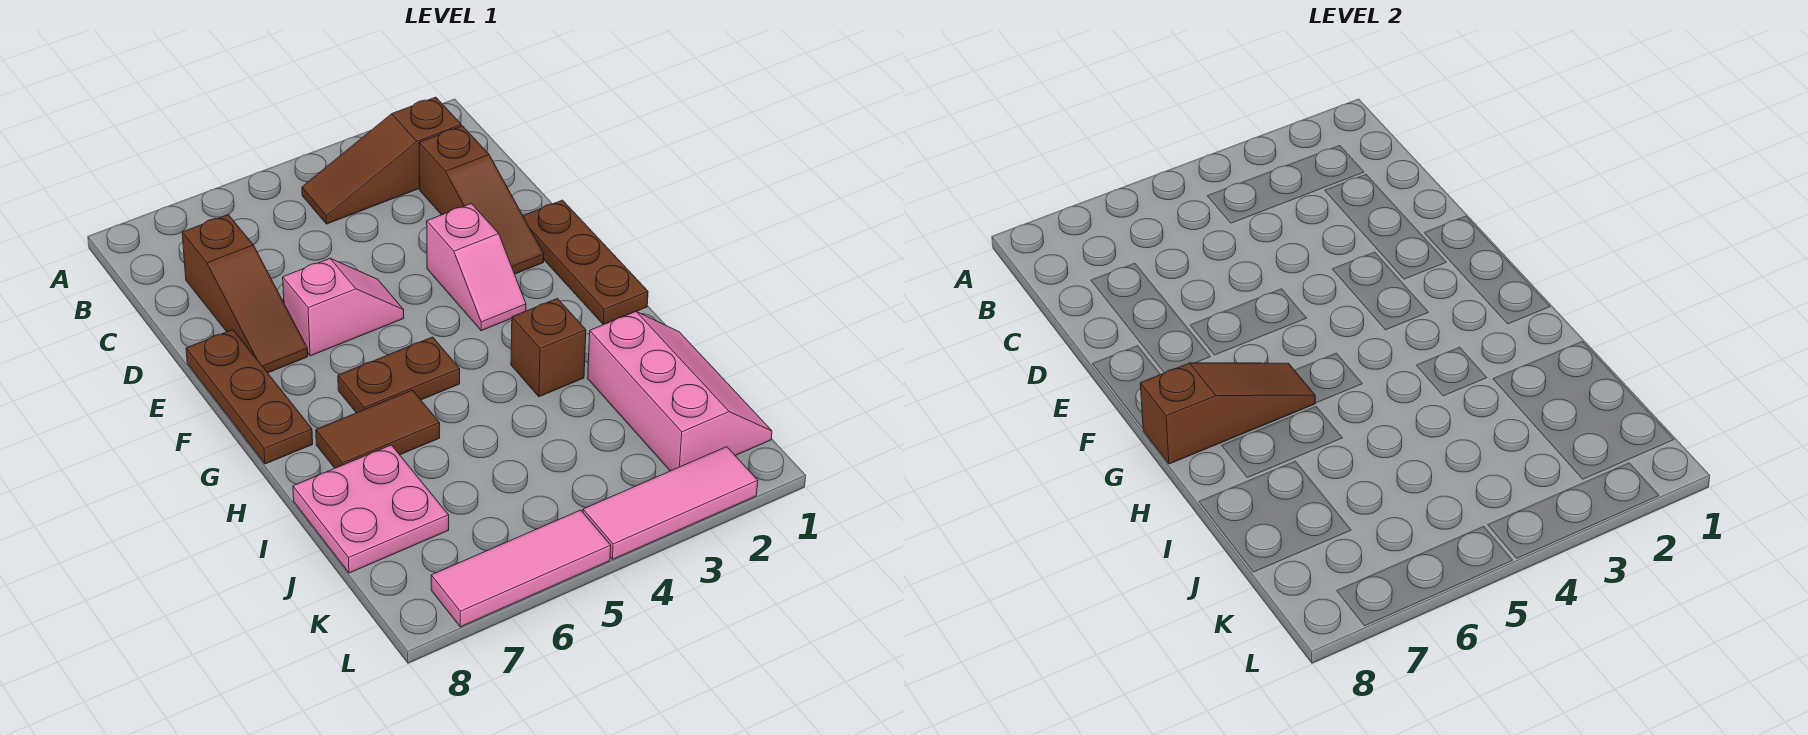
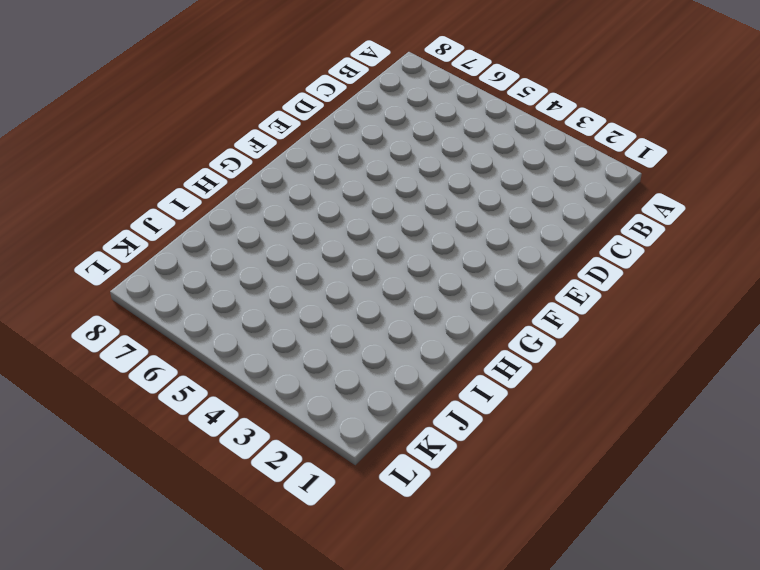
none -> brown 1x3 slope [302,97,461,224]
none -> brown 1x3 slope [419,126,544,274]
none -> brown 1x3 slope [182,215,308,373]

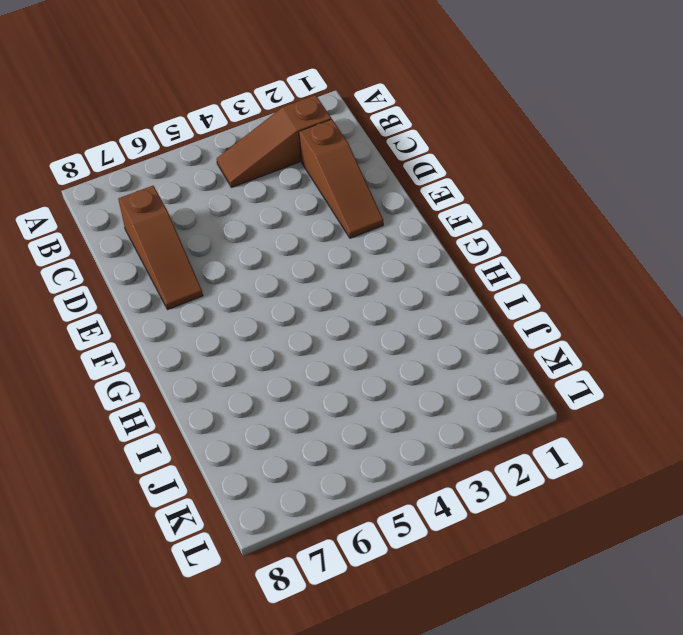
none -> brown 1x3 plate [523,200,648,325]
none -> pink 1x2 slope [427,204,526,331]
none -> pink 1x2 slope [283,259,404,356]

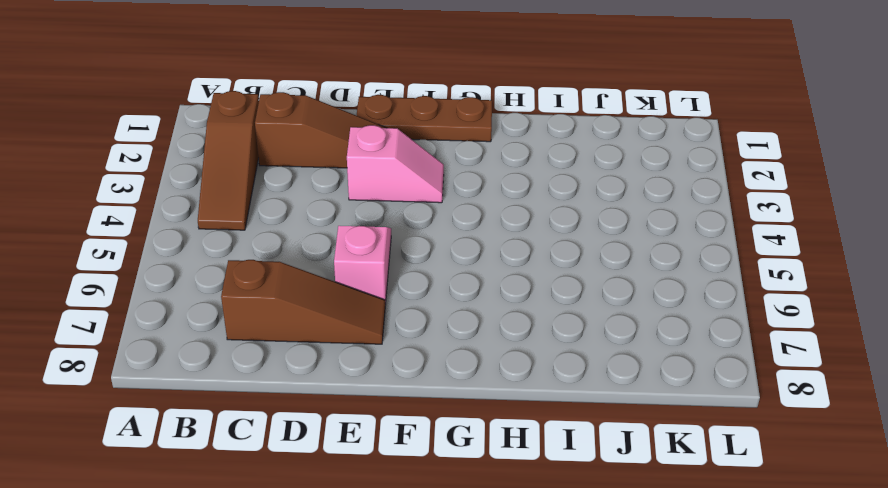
none -> brown 1x3 plate [186,330,313,464]
none -> brown 1x2 plate [338,337,460,413]
none -> brown 1x1 brick [511,298,586,397]

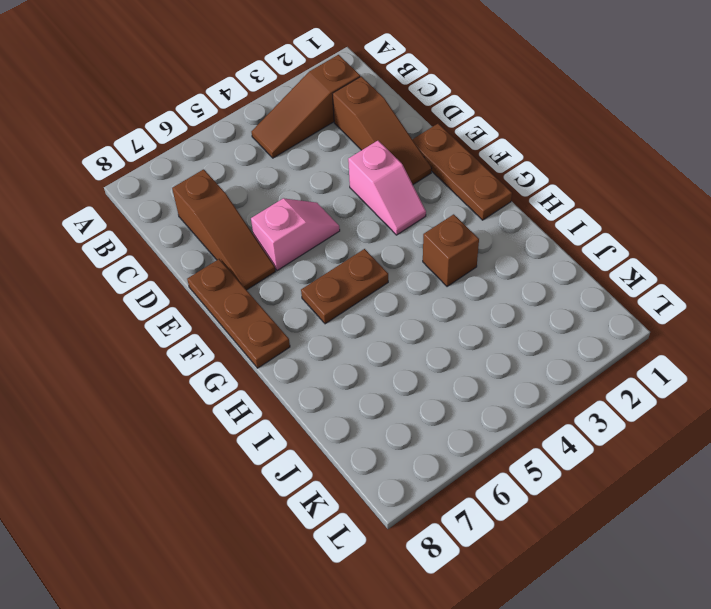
none -> brown 1x2 tile [316,390,440,468]
none -> pink 2x3 slope [588,311,772,471]
none -> pink 2x2 plate [293,445,449,573]

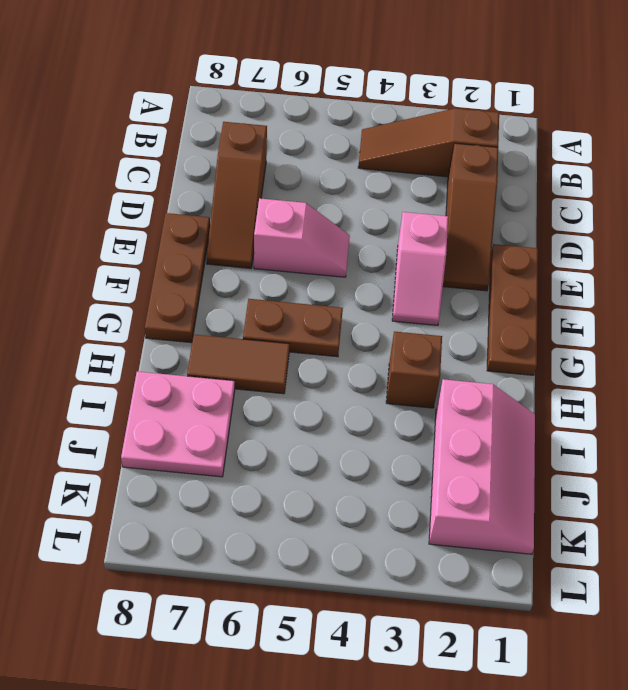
none -> pink 1x3 tile [583,447,758,560]
none -> pink 1x3 tile [431,510,611,627]
none -> brown 1x3 slope [1140,363,1315,464]

